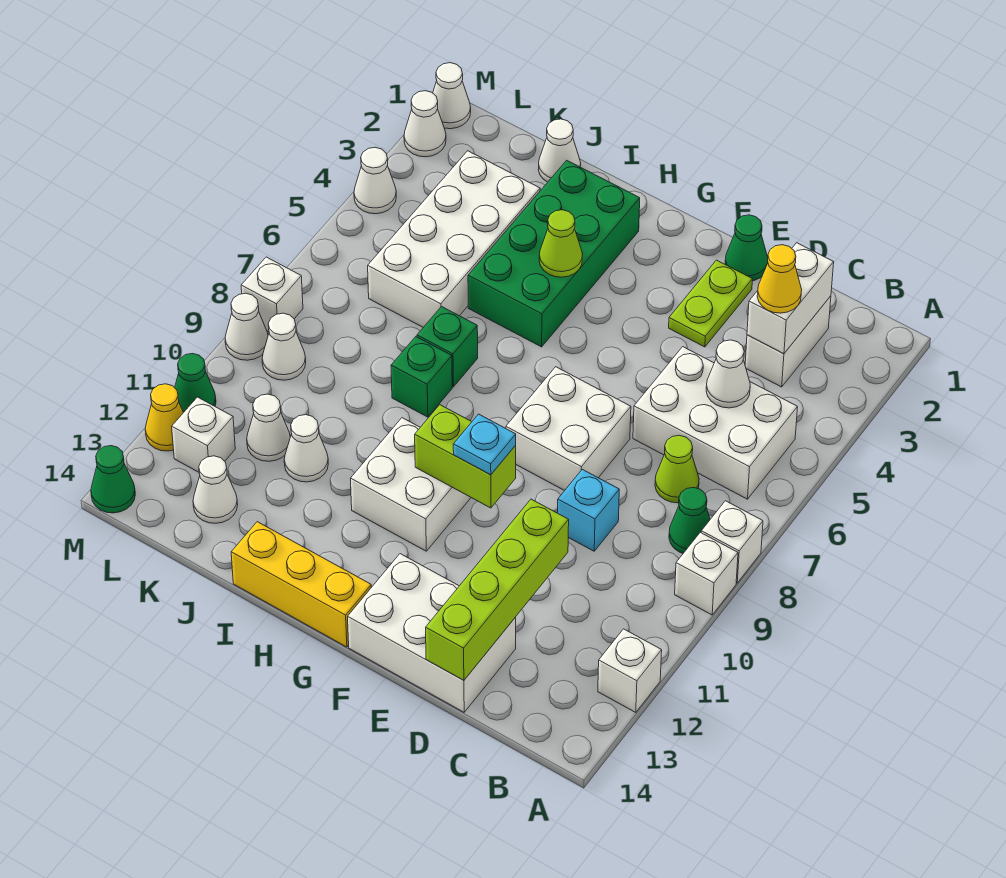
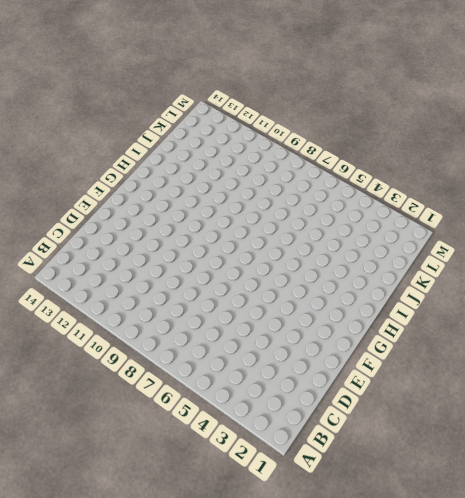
none -> white 1x1 brick [701,501,763,583]
none -> white 1x1 brick [675,532,738,615]
none -> white 1x1 brick [598,629,662,712]
none -> white 2x3 brick [633,347,798,499]

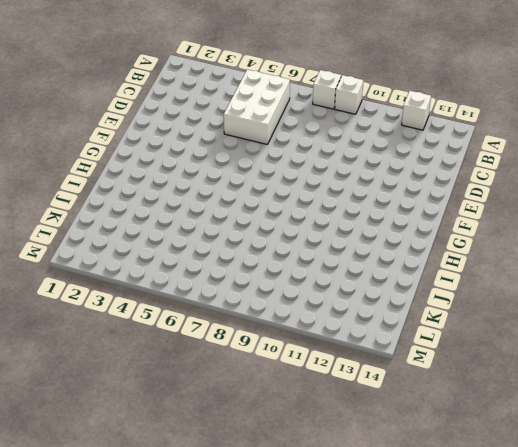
none -> green 1x1 cone [669,488,710,553]
none -> white 1x2 brick [745,296,831,387]
none -> lime 1x1 cone [655,435,699,503]
none -> cyan 1x1 brick [558,469,619,551]

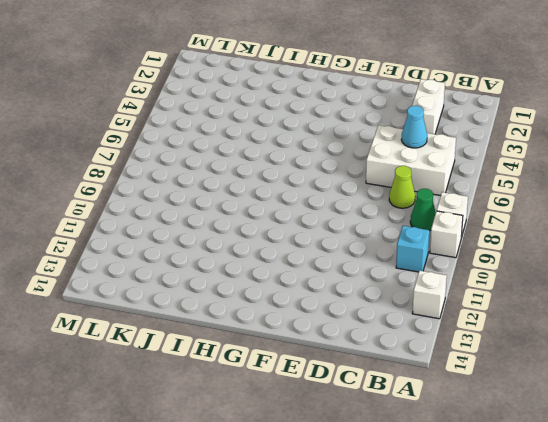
cyan 1x1 brick [396,226,429,272] -> cyan 1x1 brick moved to [558,469,619,551]
cyan 1x1 cone [401,106,427,148] -> white 1x1 cone [706,340,750,408]
none -> white 2x3 brick [348,554,516,712]
none -> green 1x1 cone [725,215,768,281]
none -> lime 1x2 plate [669,260,753,347]
none -> white 2x2 brick [506,367,631,491]

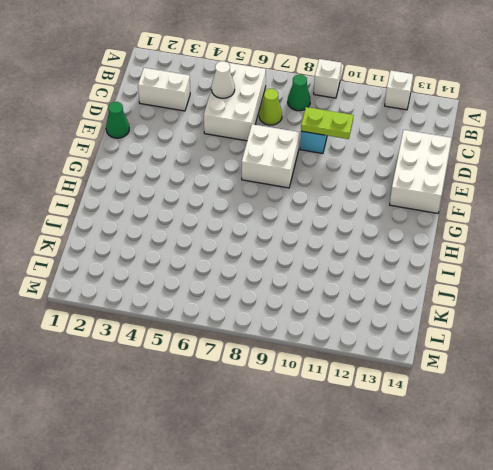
lime 1x2 plate [301,107,353,139] -> lime 1x2 plate moved to [669,260,753,347]
none -> white 1x1 brick [701,501,763,583]
none -> white 2x2 brick [350,418,471,551]
none -> yellow 1x3 brick [231,522,371,647]
none -> green 2x4 brick [468,160,640,347]

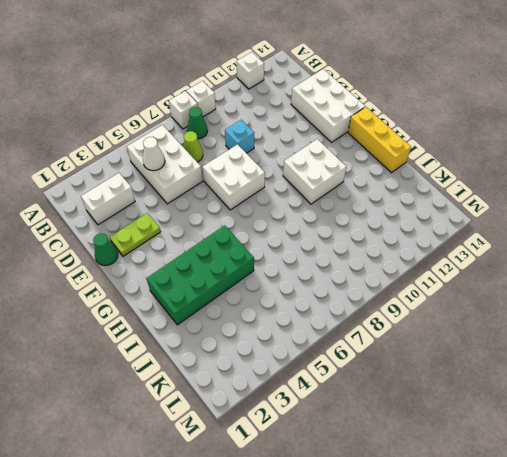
none -> green 1x1 brick [417,307,478,387]
none -> green 1x1 brick [391,337,452,417]
none -> white 1x1 cone [538,119,581,182]
none -> white 2x4 brick [368,151,540,327]

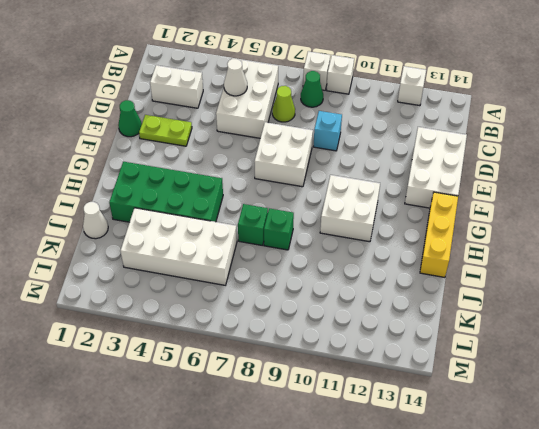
none -> white 1x1 cone [284,415,328,482]
none -> white 1x1 cone [247,394,290,461]
none -> white 1x1 cone [193,456,238,523]
none -> white 1x1 cone [262,313,306,380]

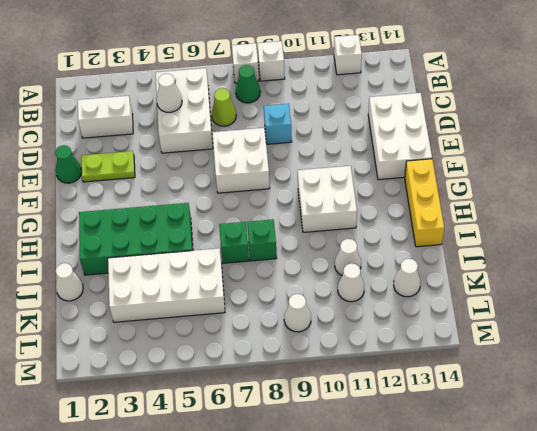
none -> white 1x1 brick [172,397,235,472]
none -> white 1x1 cone [433,63,471,129]
none -> white 1x1 cone [404,91,446,157]
none -> white 1x1 cone [354,148,396,214]

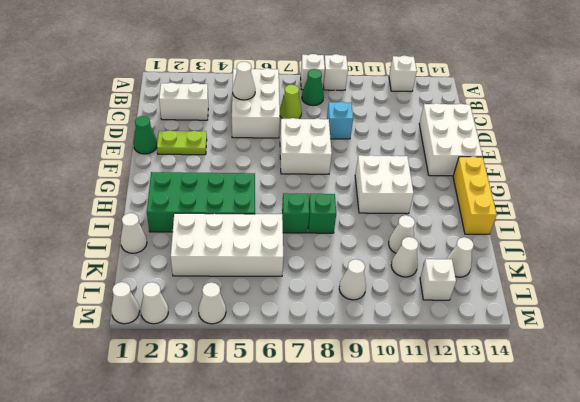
none -> white 1x1 brick [241,257,303,332]
none -> white 1x1 cone [225,293,268,360]
none -> green 1x1 cone [175,354,216,412]
none -> yellow 1x1 cone [145,384,184,451]

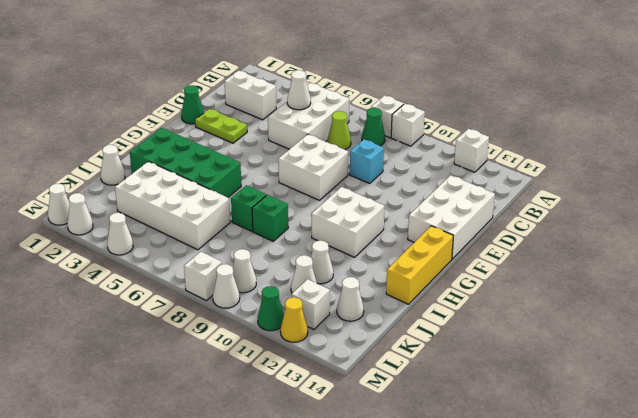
none -> green 1x1 cone [91,446,135,513]
none -> white 1x2 brick [747,243,834,354]
none -> lime 1x4 brick [426,499,569,680]
none -> lime 1x2 brick [415,405,516,508]

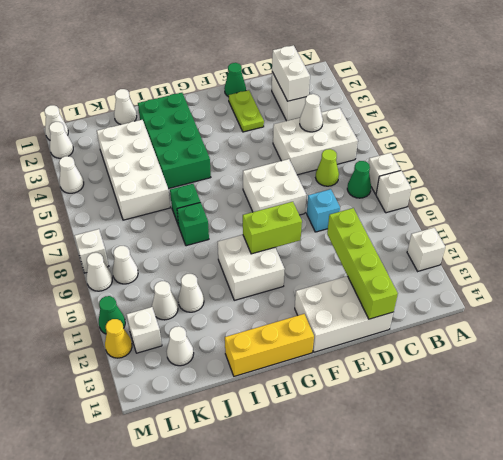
none -> green 1x1 cone [91,446,135,513]
none -> lime 1x1 cone [539,210,583,277]
none -> yellow 1x1 cone [757,245,802,313]
none -> cyan 1x1 plate [453,414,516,475]

